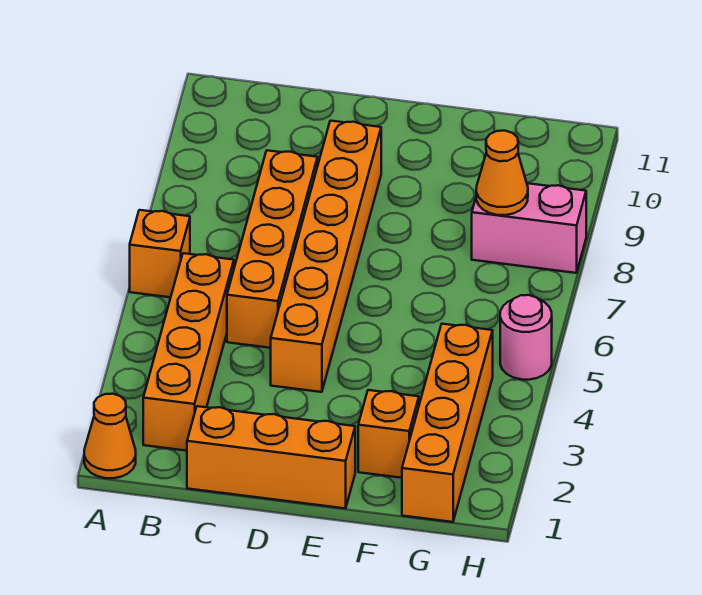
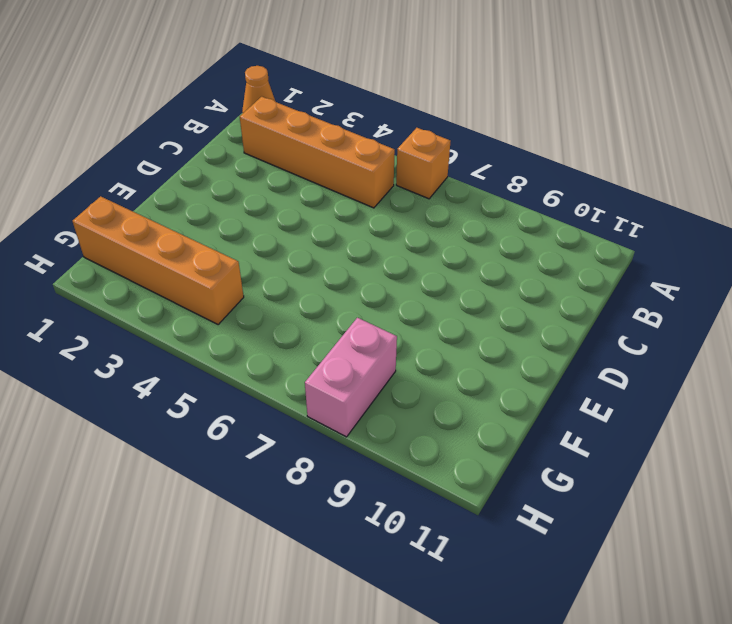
none -> orange 1x3 brick [187,406,355,508]
none -> orange 1x4 brick [227,150,318,348]

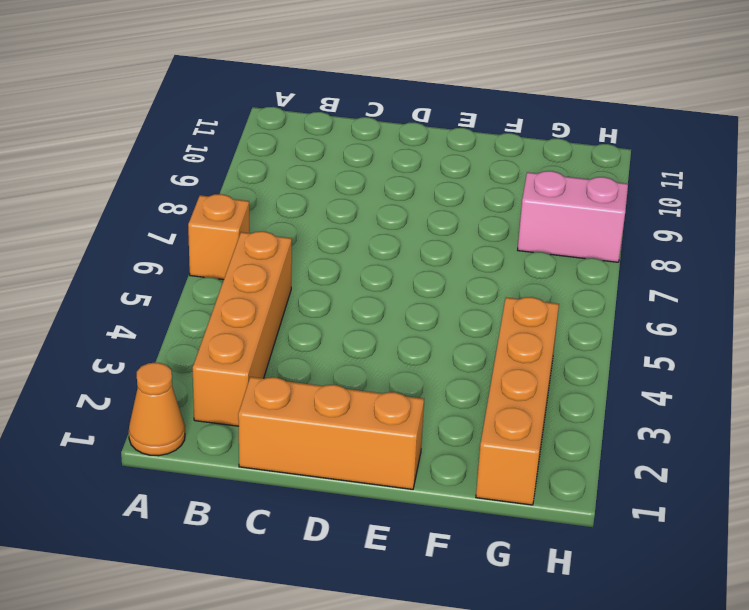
none -> orange 1x4 brick [227,150,318,348]
none -> orange 1x6 brick [271,121,381,392]

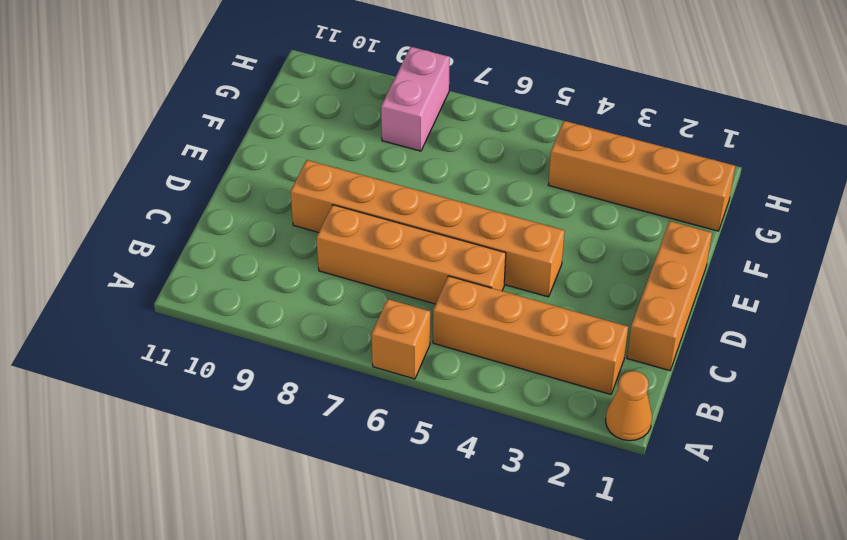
none -> orange 1x1 brick [358,390,419,478]
none -> pink 1x1 round brick [500,295,552,380]

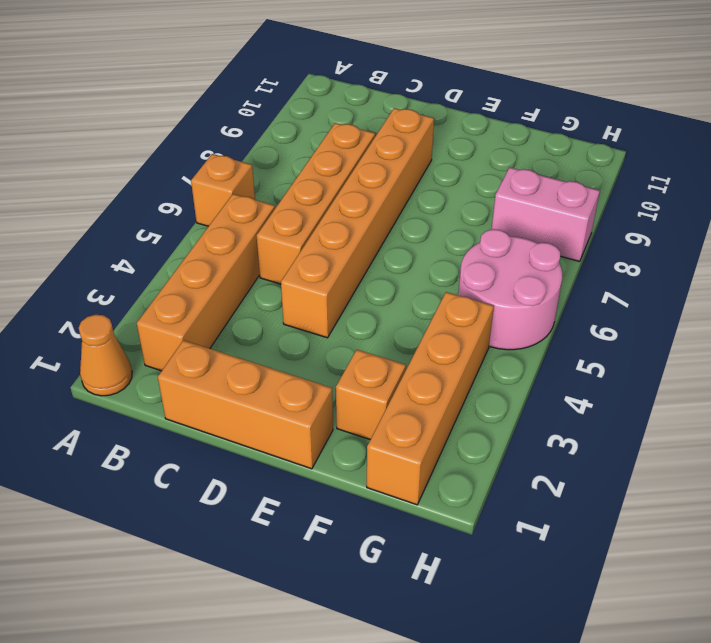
pink 2x2 round brick [458,229,563,350] -> pink 1x1 round brick [500,295,552,380]
none -> orange 1x1 cone [476,131,528,215]

